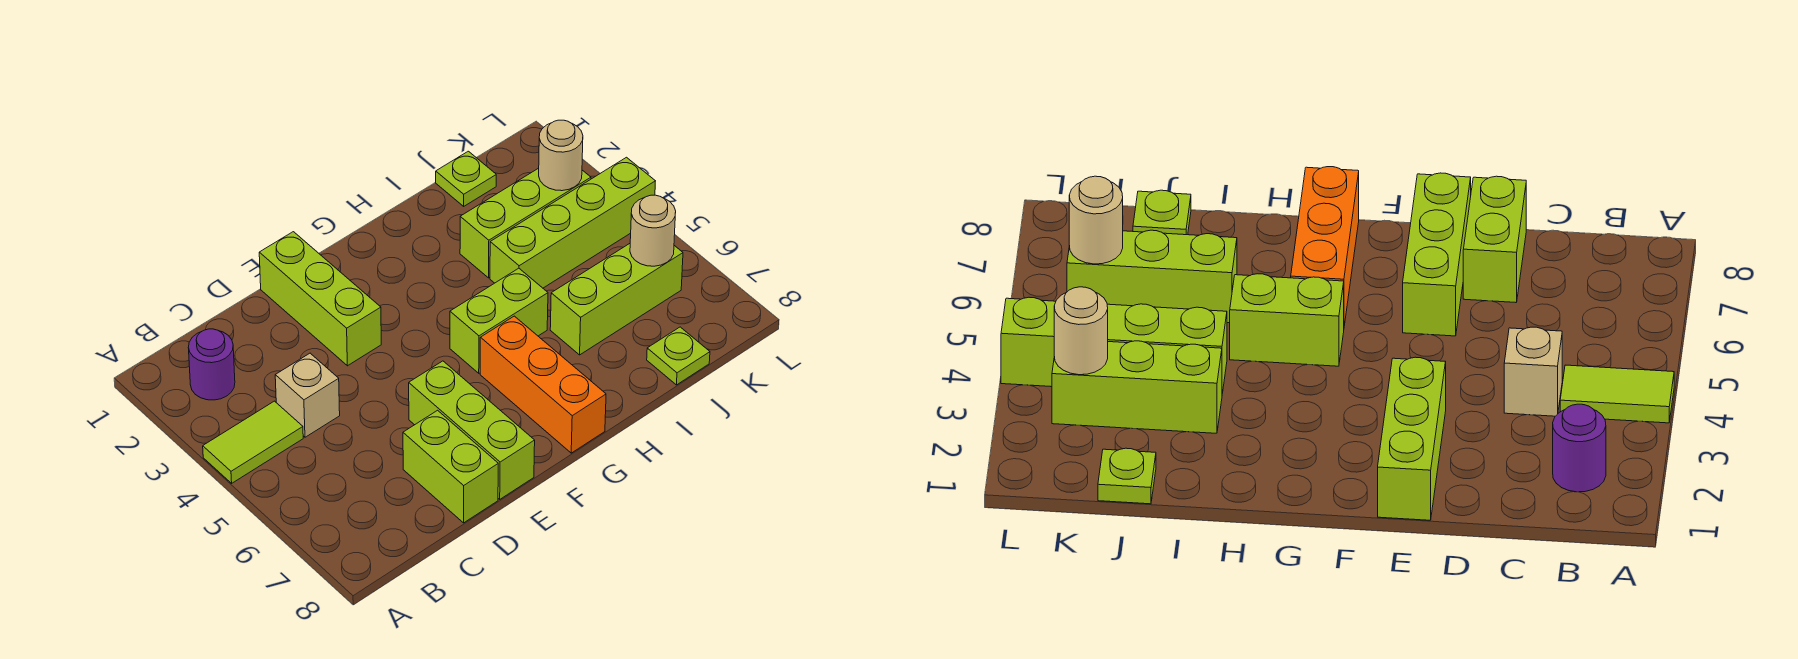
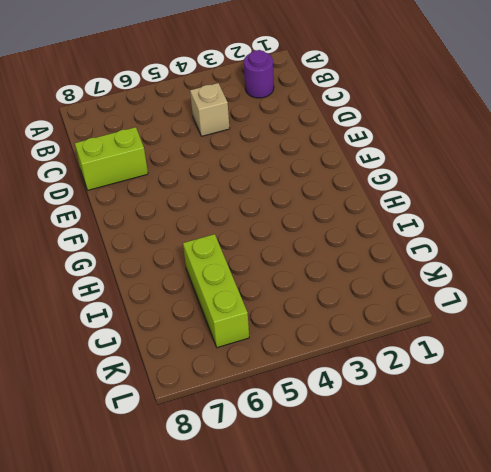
none -> lime 1x2 tile [203,401,303,483]
none -> lime 1x3 brick [259,232,381,366]
none -> lime 1x3 brick [409,361,535,499]

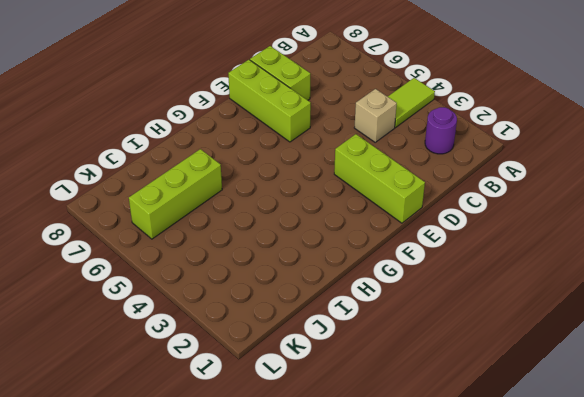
none -> lime 1x2 brick [450,268,548,373]
none -> orange 1x3 brick [480,316,606,453]
none -> lime 1x3 brick [460,168,591,278]

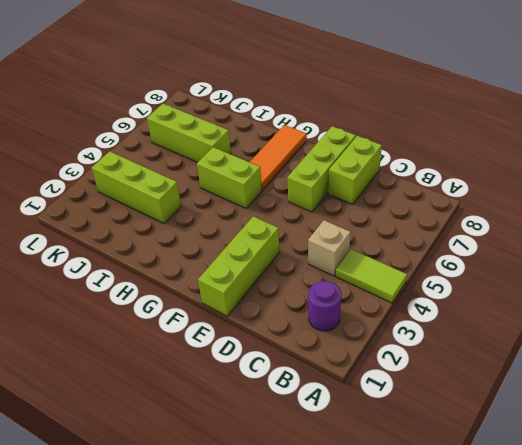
orange 1x3 tile [250,125,307,190] -> orange 1x3 brick [480,316,606,453]
none -> lime 1x4 brick [490,157,655,288]
none -> lime 1x1 plate [436,151,496,206]
none -> lime 1x1 plate [647,327,710,385]

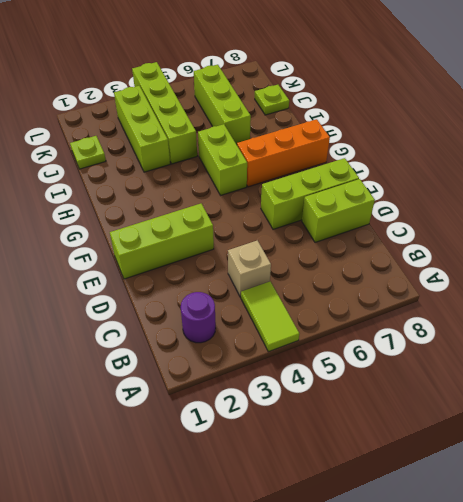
none -> tan 1x1 round brick [539,120,583,191]
none -> tan 1x1 round brick [630,195,676,266]

